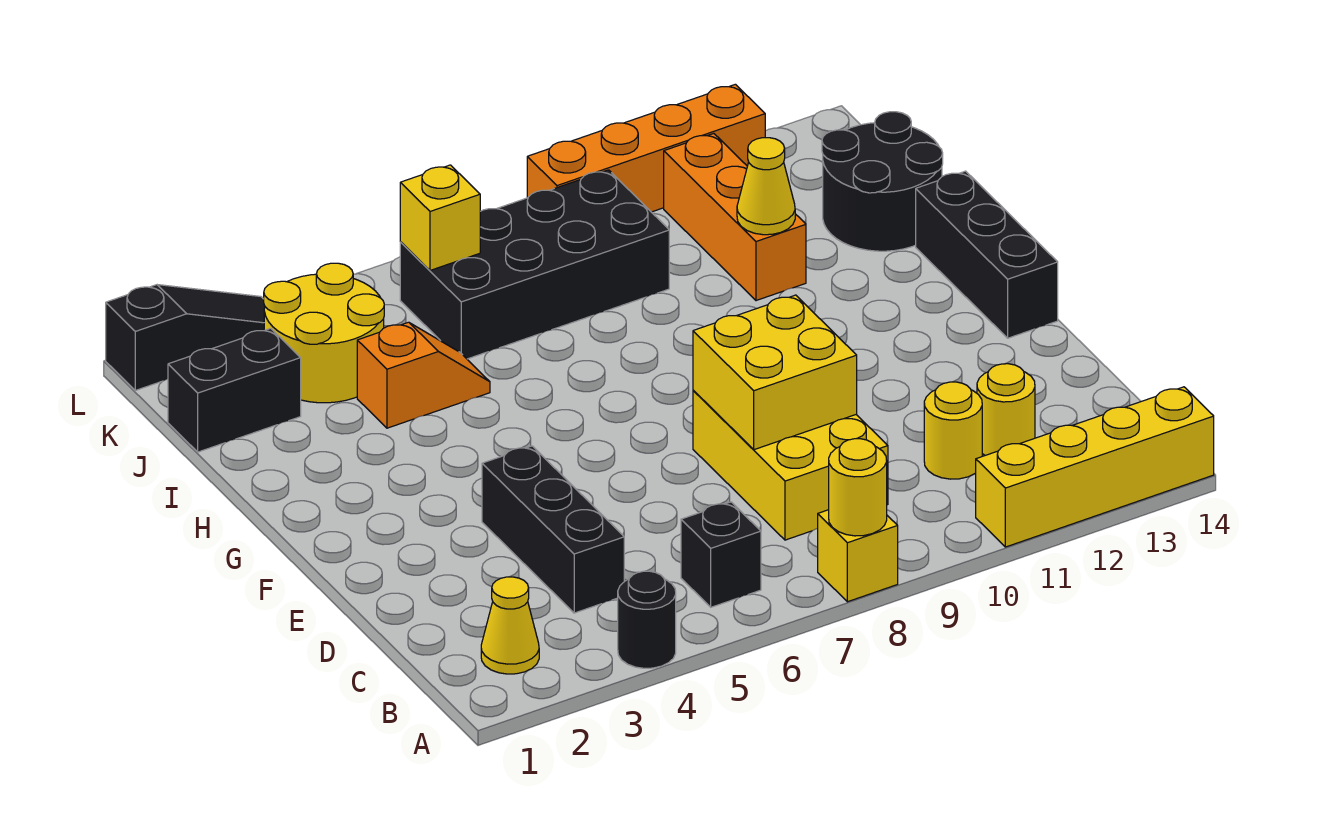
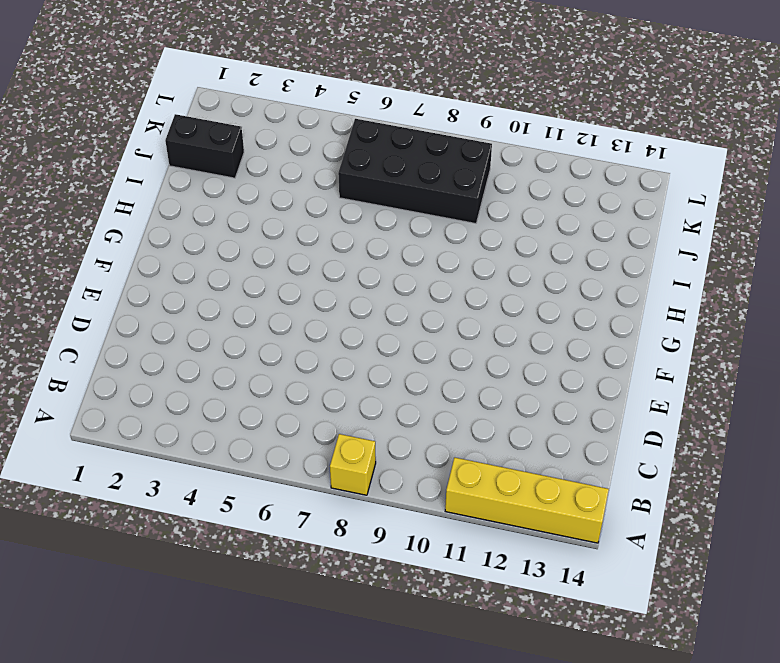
none -> black 1x1 round brick [618,571,676,668]
none -> yellow 1x1 cone [481,577,539,674]
none -> black 1x1 brick [681,502,761,607]

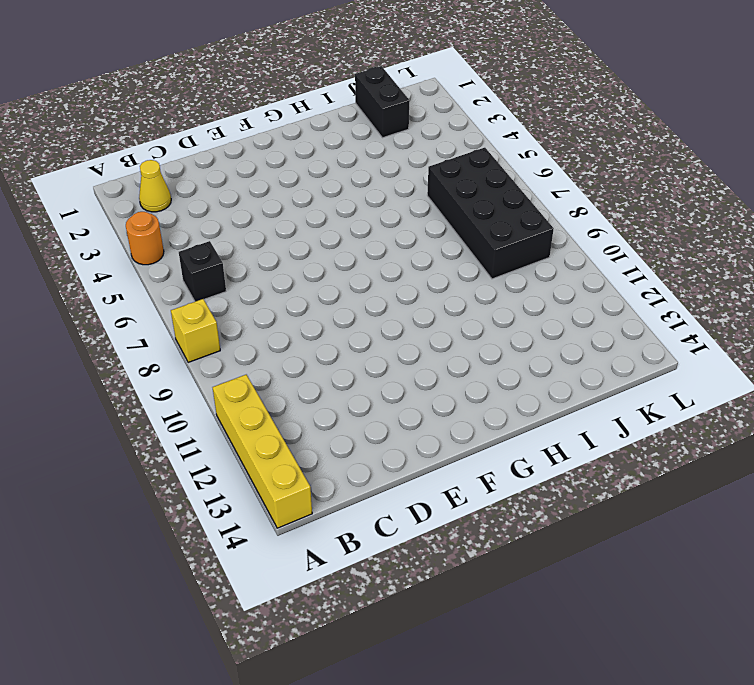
orange 1x1 round brick [126,212,164,265] -> black 1x1 round brick [618,571,676,668]
none -> black 1x3 brick [482,446,624,613]
none -> yellow 2x3 brick [693,390,888,540]
none -> yellow 1x1 round brick [924,382,982,479]

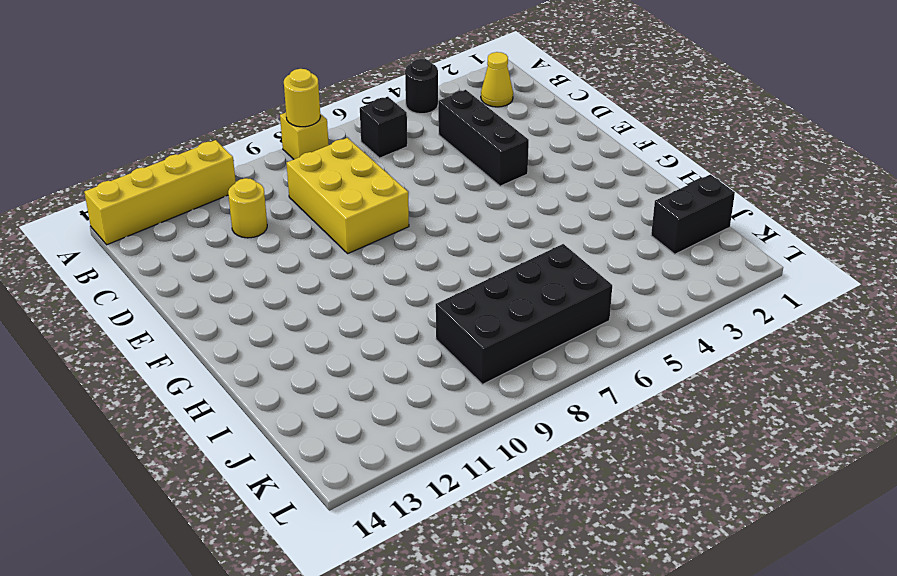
none -> yellow 1x1 round brick [977,364,1035,455]
none -> black 1x3 brick [916,171,1058,338]
none -> orange 1x2 slope [357,322,490,428]

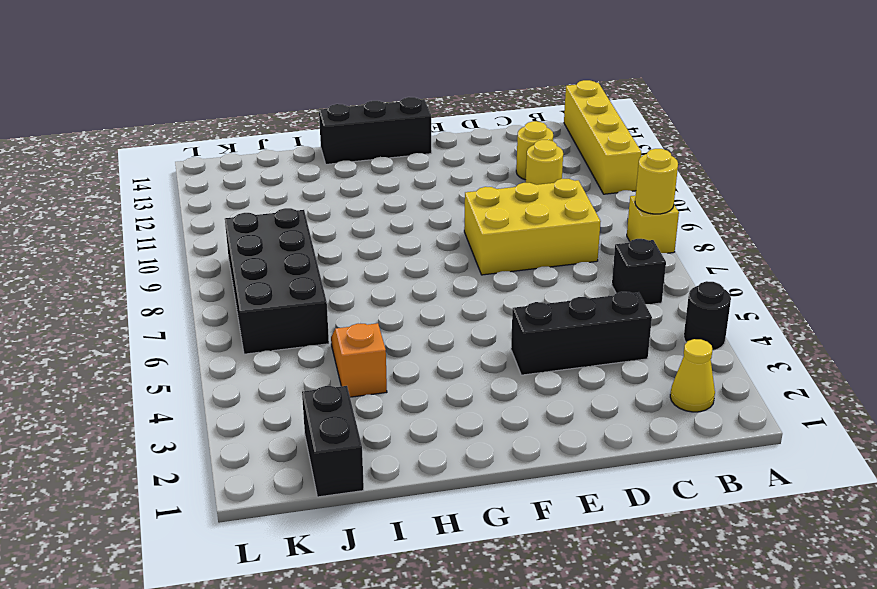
none -> orange 1x3 brick [664,134,806,301]
none -> black 2x2 round brick [822,112,943,251]
none -> yellow 2x2 round brick [264,263,384,403]

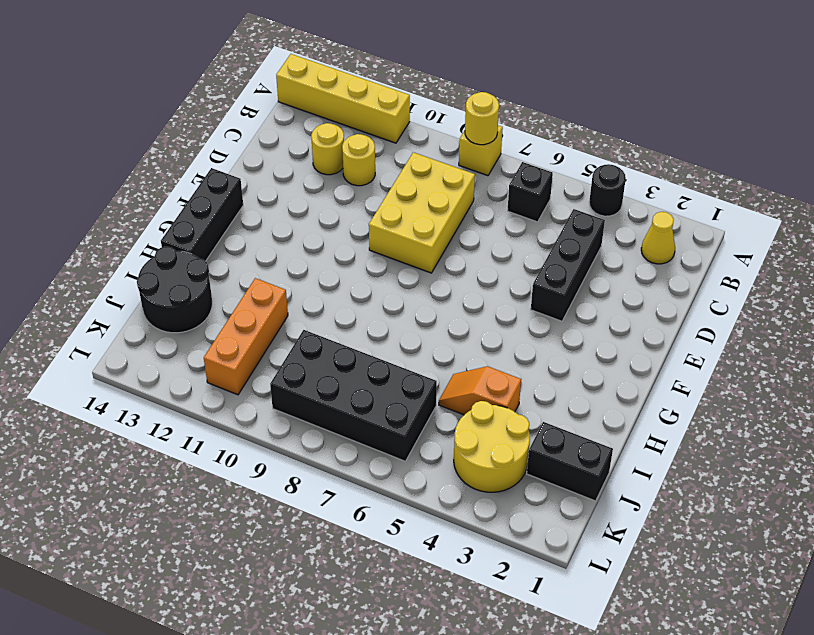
none -> black 1x3 slope [106,285,265,390]
none -> orange 1x4 brick [527,84,765,212]
none -> yellow 2x2 brick [693,295,857,450]

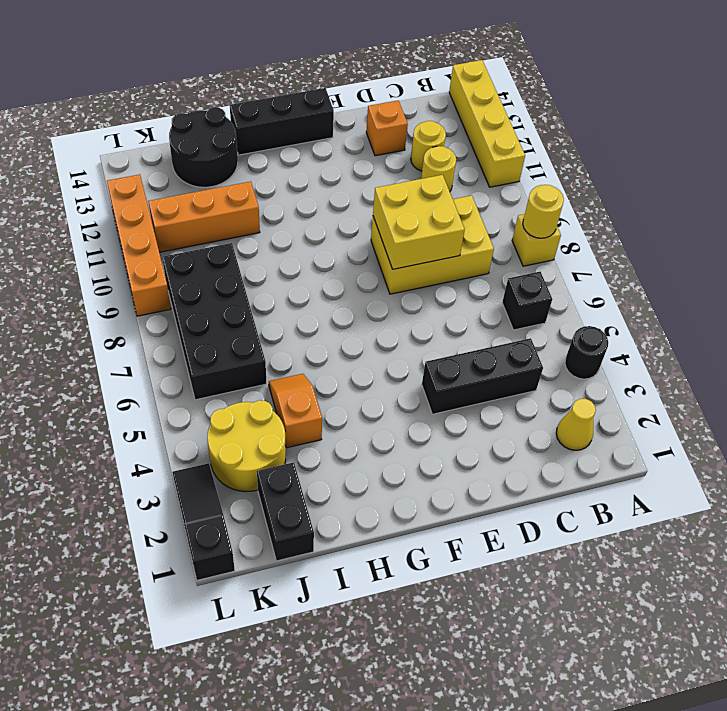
orange 1x1 brick [366,101,408,156] -> none
none -> yellow 1x1 cone [737,138,795,235]
none -> yellow 1x1 brick [400,165,480,270]

